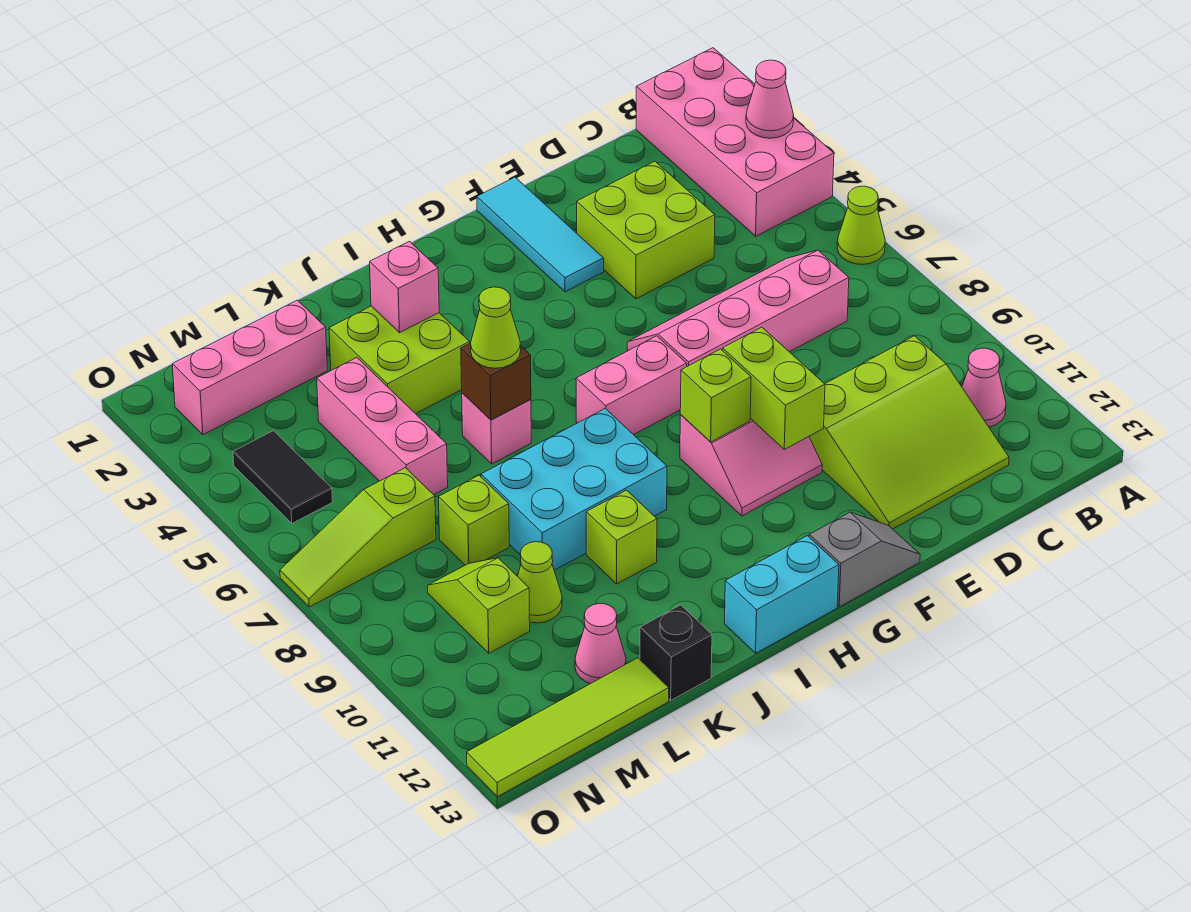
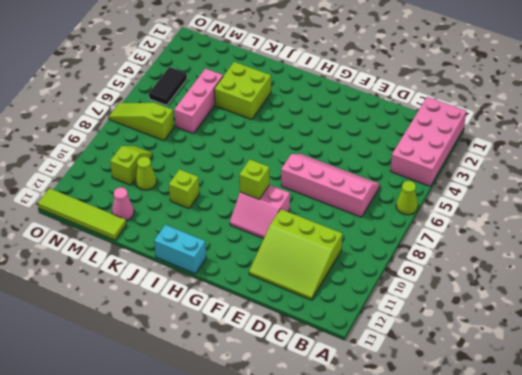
none -> pink 1x1 cone [962,348,1006,427]
none -> lime 2x2 brick [577,161,715,299]
none -> cyan 1x3 tile [477,177,604,292]
none -> grey 1x2 slope [809,512,920,607]

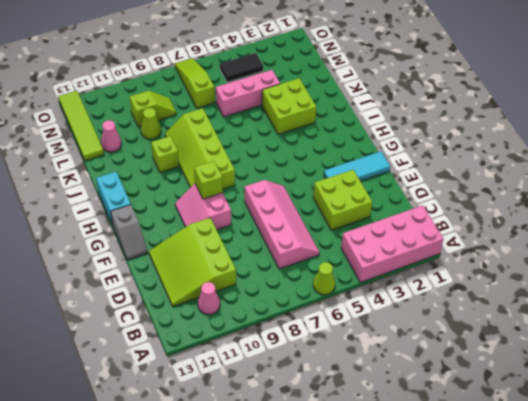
lime 2x4 slope [165,108,235,189] -> cyan 2x3 brick [481,408,667,570]
none -> pink 1x2 brick [576,336,687,435]
none -> pink 1x1 brick [462,393,531,464]
none -> black 1x1 brick [640,605,712,700]
none -> pink 1x3 brick [172,300,327,435]

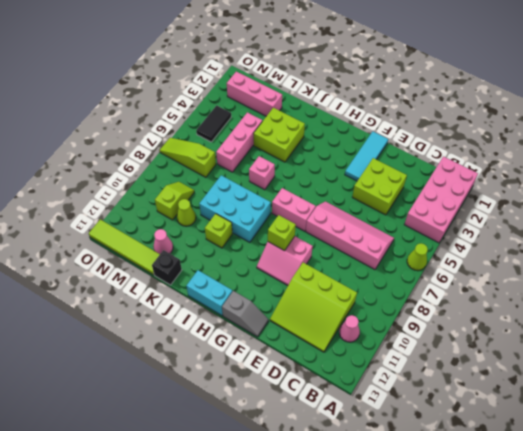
none -> lime 1x1 brick [439,475,509,565]
none -> pink 1x1 cone [746,60,794,138]
none -> lime 1x2 brick [723,327,825,449]
none -> pink 1x1 brick [370,241,439,333]

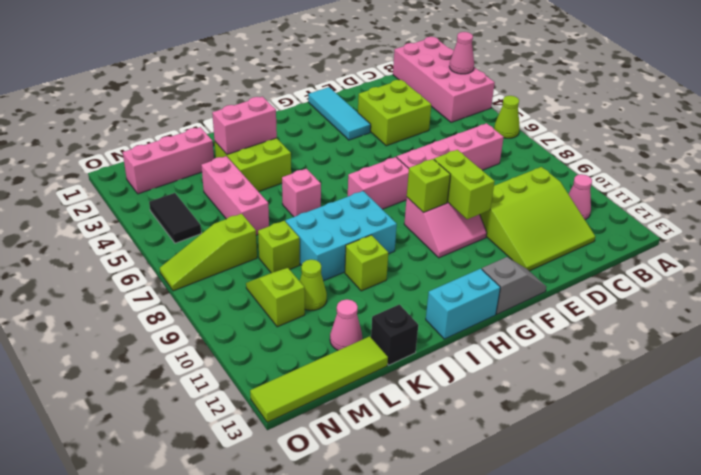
pink 1x2 brick [212,97,277,154] -> pink 1x1 brick [370,241,439,333]
none -> brown 1x1 brick [461,343,531,420]
none -> lime 1x1 cone [471,287,521,368]

